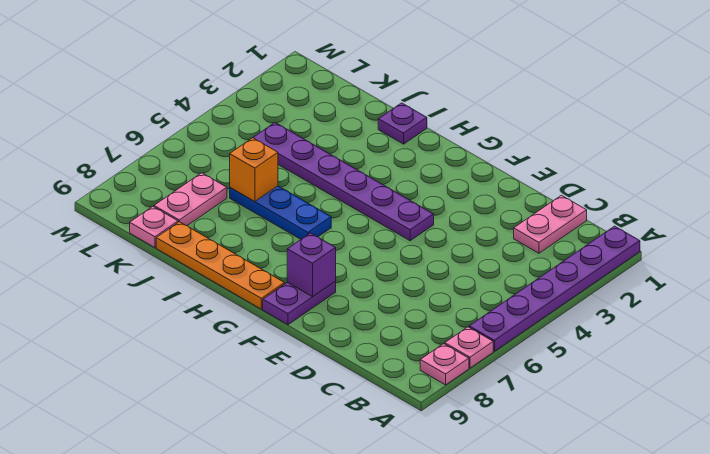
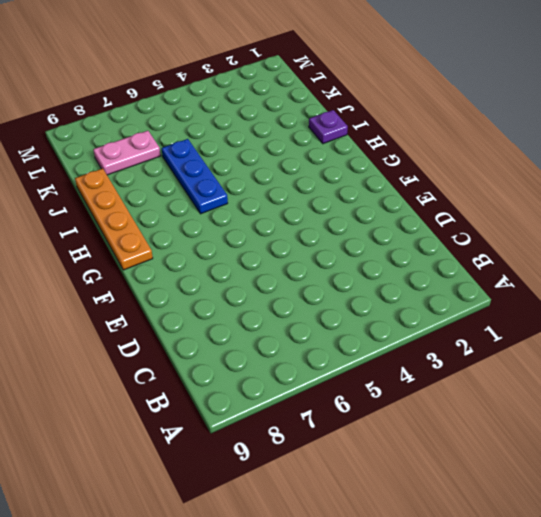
none -> purple 1x6 plate [469,226,640,351]
none -> pink 1x1 plate [445,327,493,368]
none -> pink 1x1 plate [420,344,469,385]

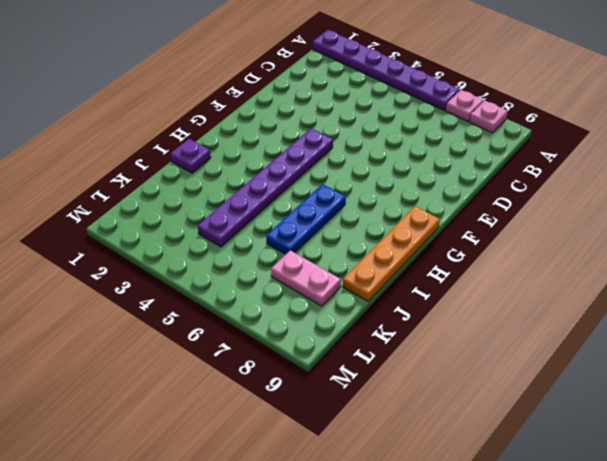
none -> pink 1x2 plate [514,195,587,253]
none -> purple 1x2 plate [263,281,336,325]
none -> pink 1x1 plate [130,207,178,248]

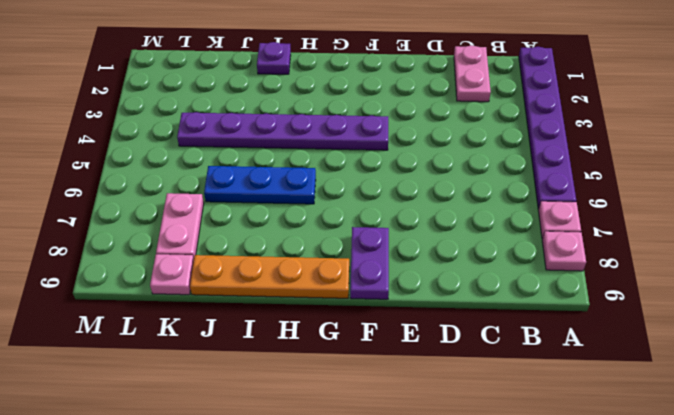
none -> purple 1x1 brick [287,233,336,297]
none -> orange 1x1 brick [230,138,278,202]

